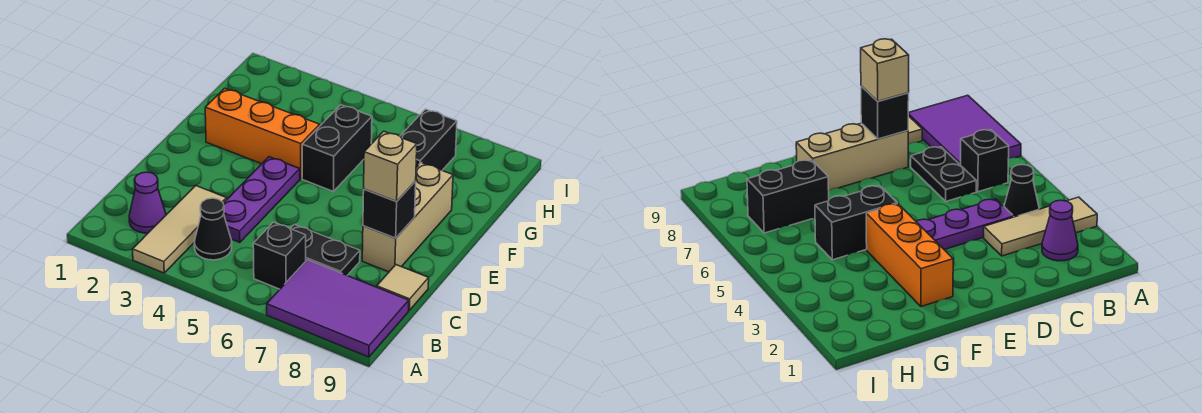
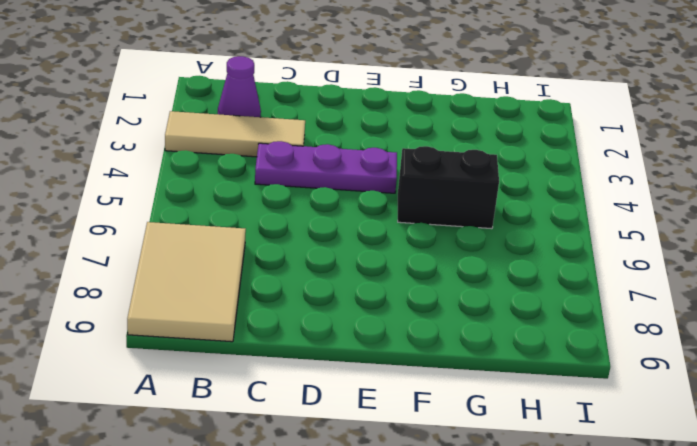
tan 2x3 tile [127,222,246,342] -> purple 2x3 tile [267,260,409,357]
none -> black 1x1 cone [194,198,232,260]
none -> black 1x1 brick [253,222,306,289]
none -> black 1x2 plate [290,224,360,275]

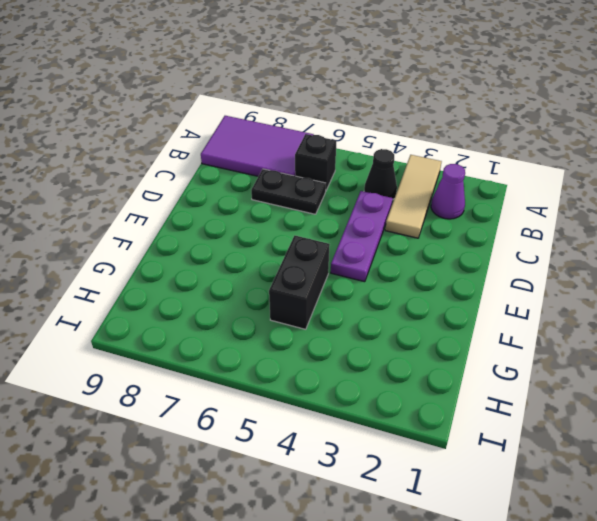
none -> tan 1x1 tile [377,265,429,310]
none -> tan 1x3 brick [362,163,453,272]
none -> orange 1x3 brick [205,88,320,179]

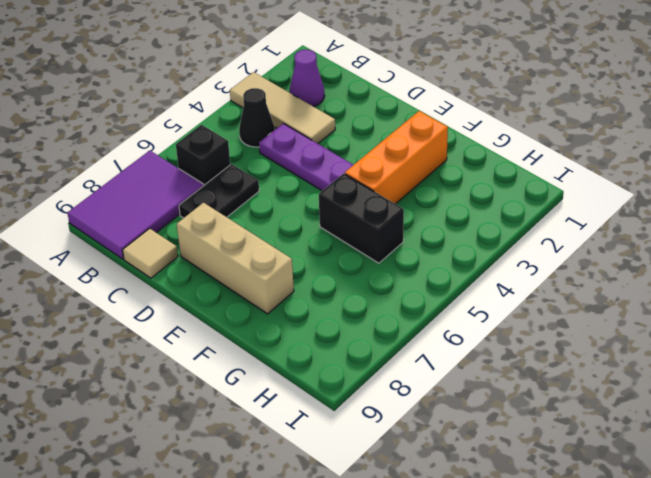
none -> black 1x2 brick [400,109,457,170]
none -> black 1x1 brick [363,181,416,238]
none -> tan 1x1 brick [364,131,417,201]

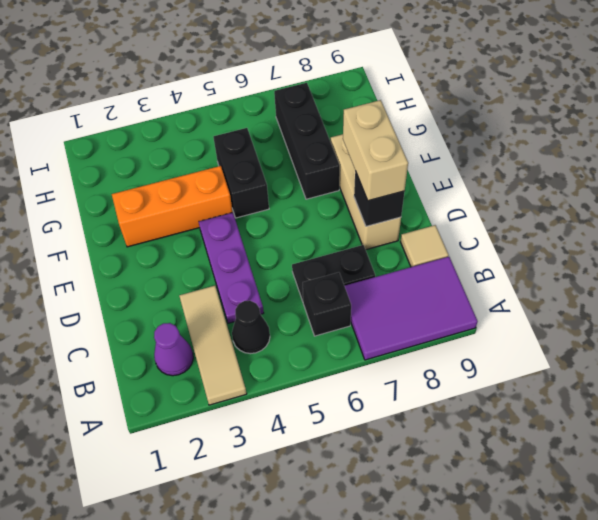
tan 1x2 brick [343,100,408,201] -> tan 1x1 brick [364,131,417,201]
black 1x3 brick [274,83,340,199] -> black 1x2 brick [400,109,457,170]

